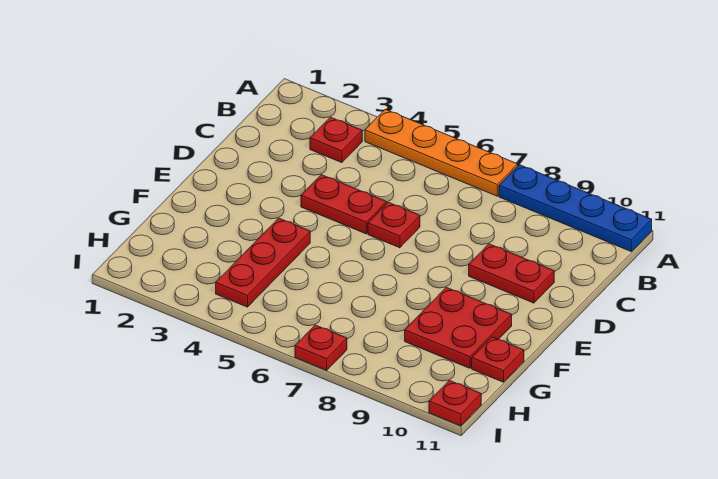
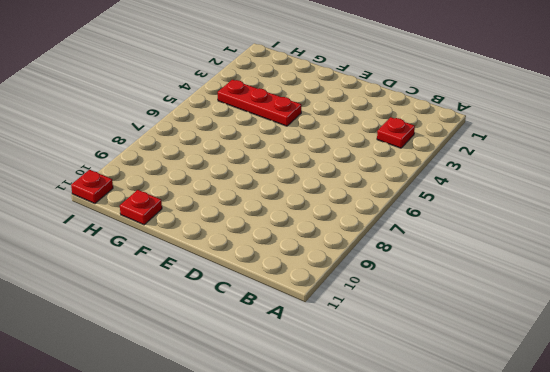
none -> orange 1x4 plate [365,109,518,196]
none -> blue 1x4 plate [499,165,652,251]

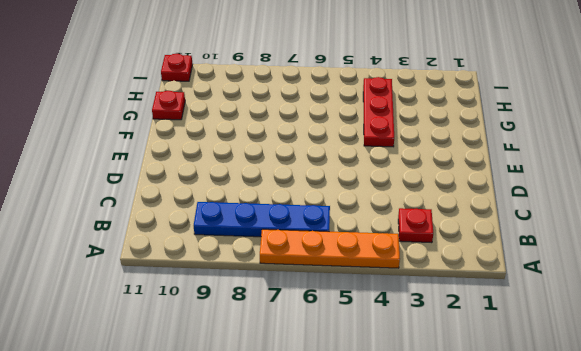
blue 1x4 plate [194,202,330,237] -> blue 1x4 plate moved to [499,165,652,251]
none -> red 1x2 plate [301,175,387,234]
none -> red 1x1 plate [368,202,420,248]

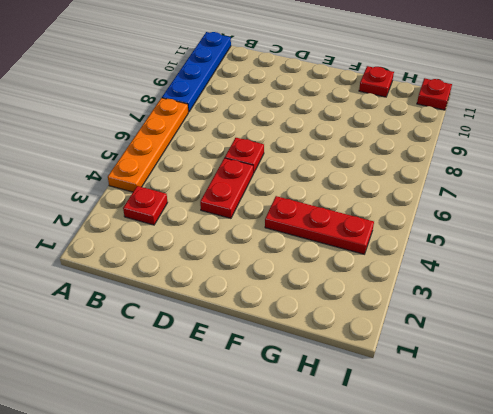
none -> red 1x2 plate [469,244,554,303]
none -> red 2x2 plate [405,287,512,368]

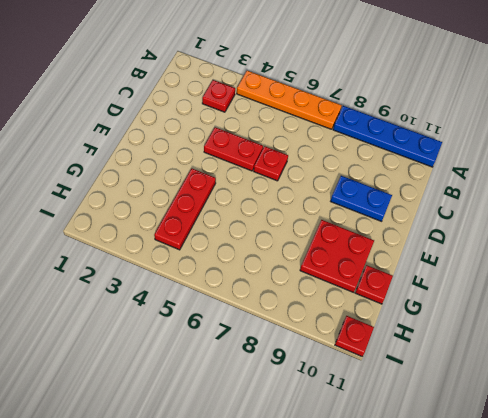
blue 1x2 plate [331,176,392,221] -> red 1x2 plate [469,244,554,303]
none -> red 1x1 plate [295,325,347,370]

